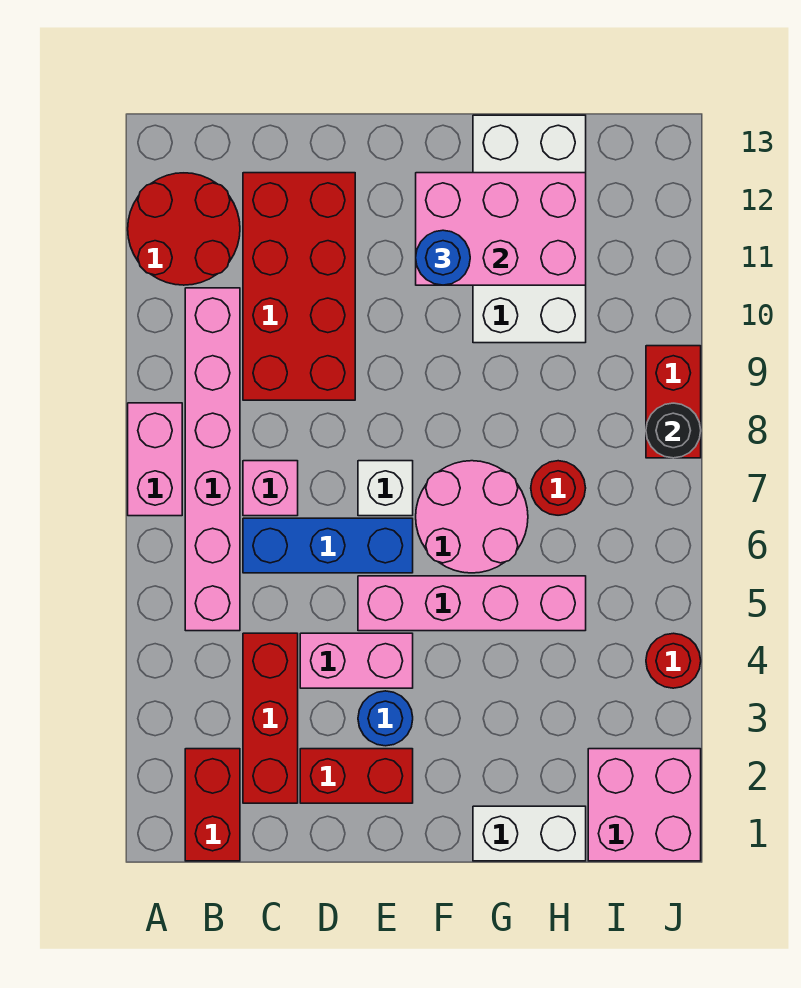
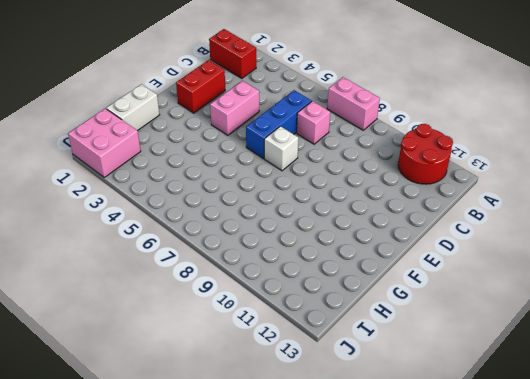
none -> pink 1x6 brick [185,288,240,631]
none -> red 1x3 brick [243,633,298,803]
none -> red 2x4 brick [243,173,355,400]

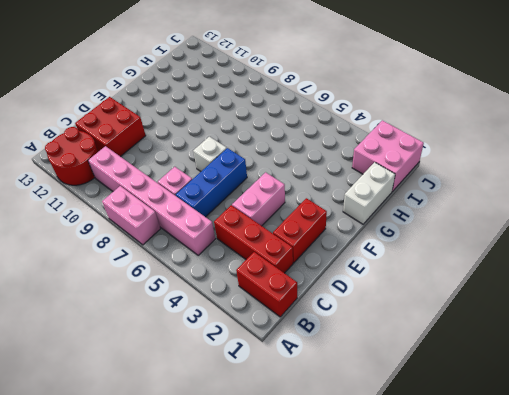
red 2x2 brick [75,97,146,157] -> red 2x4 brick [243,173,355,400]
none -> blue 1x1 round brick [358,691,413,746]
none -> pink 1x4 brick [358,576,586,631]
none -> pink 2x2 round brick [416,461,528,573]

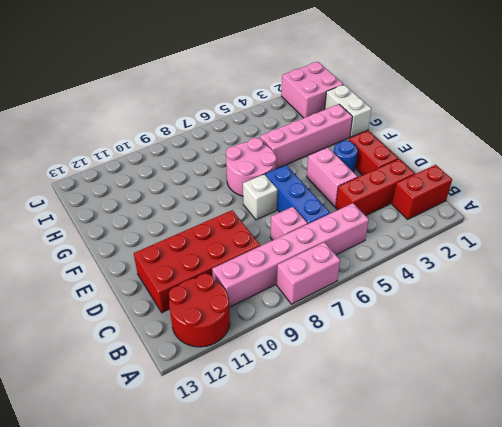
pink 1x4 brick [260,104,353,169] -> pink 1x4 brick turned to [358,576,586,631]
none -> white 2x4 brick [473,115,586,343]
none -> red 1x1 round brick [531,461,586,515]
none -> red 1x1 round brick [646,633,701,688]

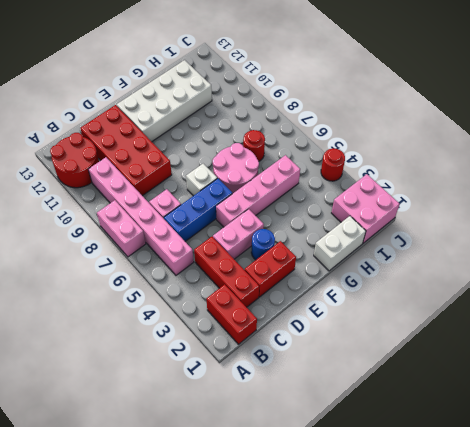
white 2x4 brick [117,60,212,142] -> white 2x4 brick turned to [473,115,586,343]
none -> red 1x2 brick [646,346,701,458]
none -> pink 2x3 brick [416,173,586,285]
none -> black 1x1 round brick [646,403,701,458]

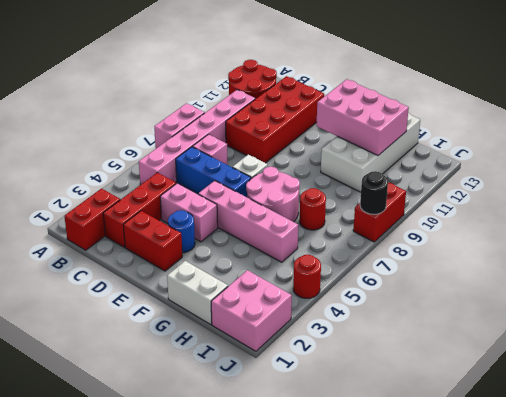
none -> blue 1x1 round brick [416,230,470,285]

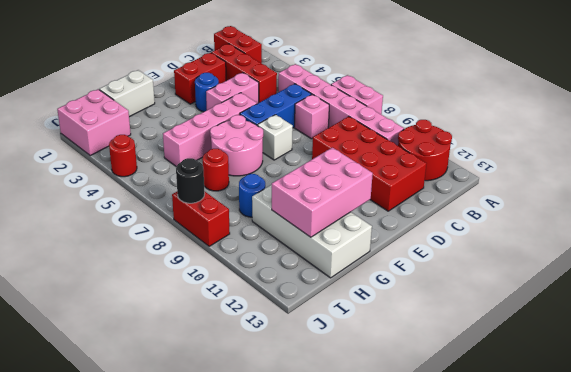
blue 1x1 round brick [239,174,265,217] -> blue 1x1 round brick moved to [416,230,470,285]

